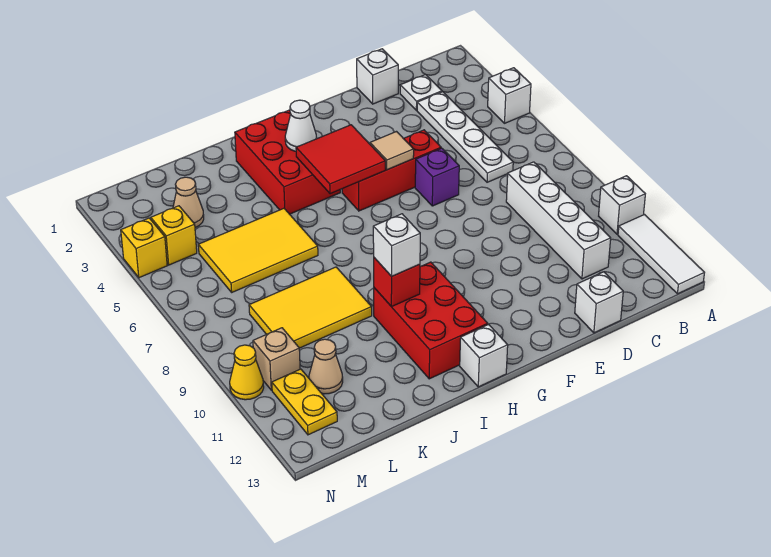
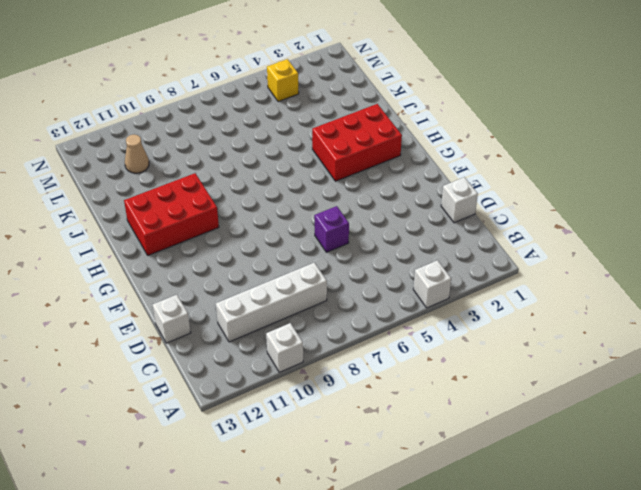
none -> white 1x3 tile [618,215,704,294]
none -> white 1x1 plate [400,75,442,110]
none -> white 1x4 plate [417,92,513,182]

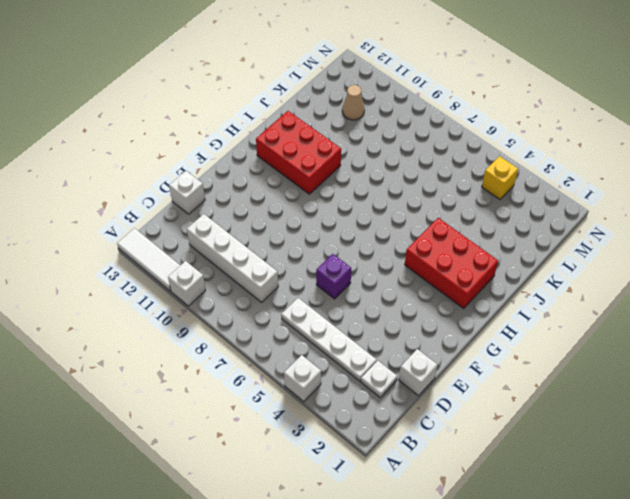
none -> red 1x3 brick [342,130,441,211]
none -> white 1x1 brick [460,324,508,387]
none -> yellow 2x3 tile [198,208,318,292]

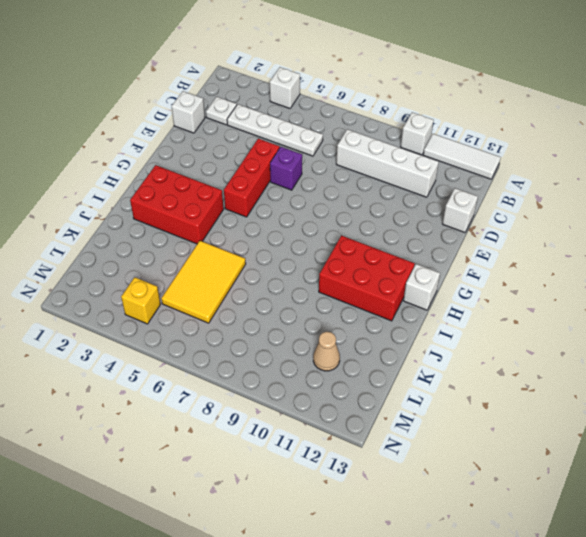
none -> yellow 2x3 tile [249,267,372,348]
none -> tan 1x1 cone [173,177,204,228]
none -> tan 1x1 brick [253,328,300,390]

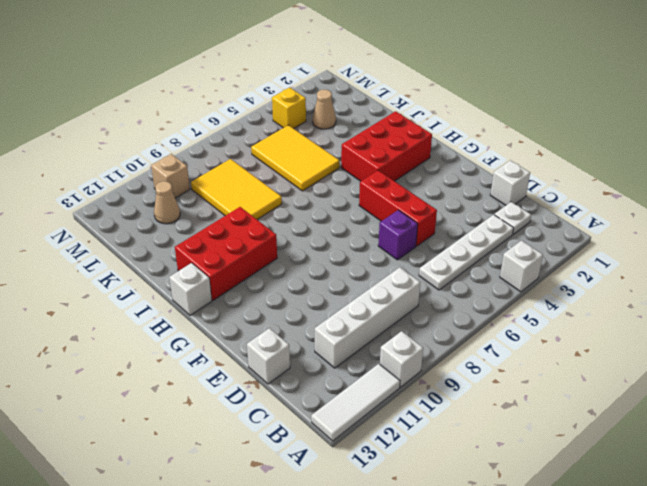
none -> yellow 1x2 plate [272,369,337,435]
none -> yellow 1x1 brick [121,218,167,278]
none -> yellow 1x1 cone [230,345,264,400]

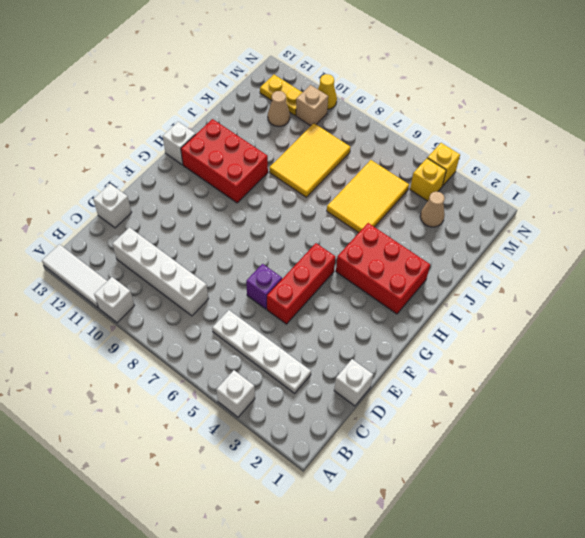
none -> white 1x1 plate [400,75,442,110]
none -> tan 1x1 tile [370,132,414,170]
none -> red 2x2 tile [296,125,385,194]

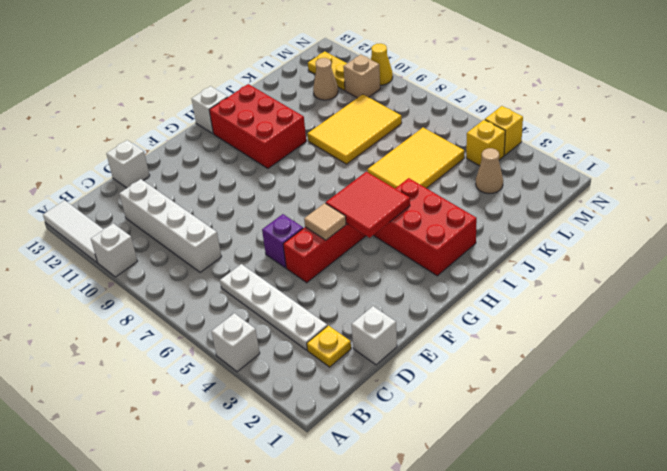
yellow 1x1 plate [307,325,351,367] -> white 1x1 plate [400,75,442,110]
none -> white 1x1 cone [285,100,317,151]
none -> red 1x1 brick [374,258,420,307]
none -> white 1x1 brick [373,214,420,276]

